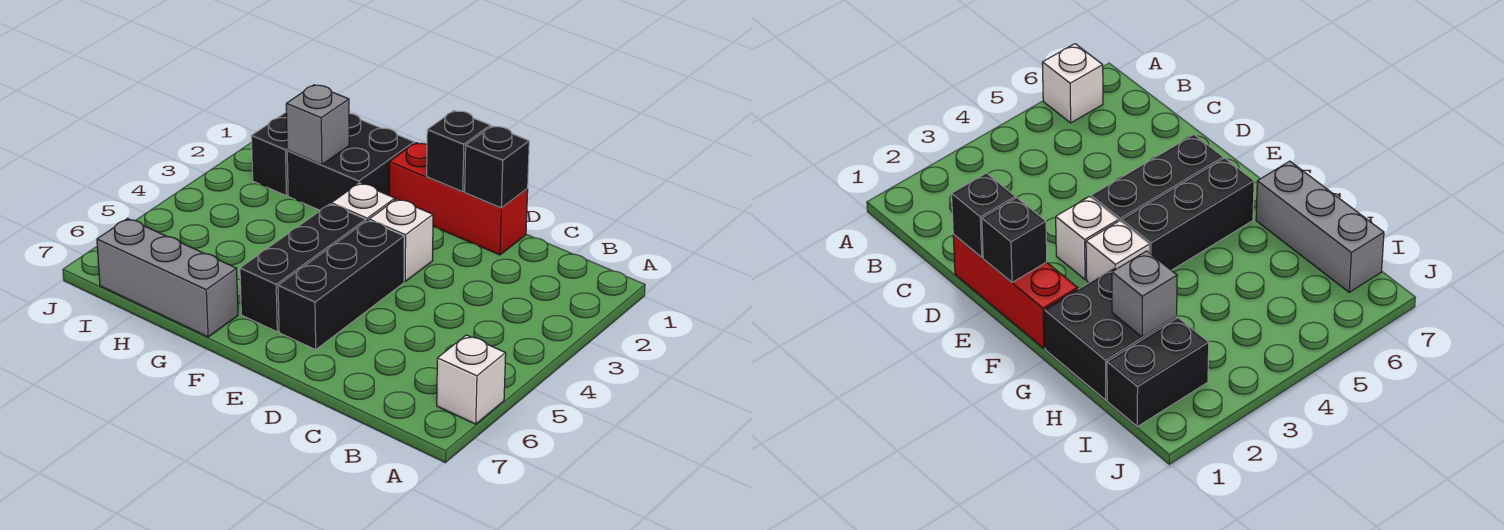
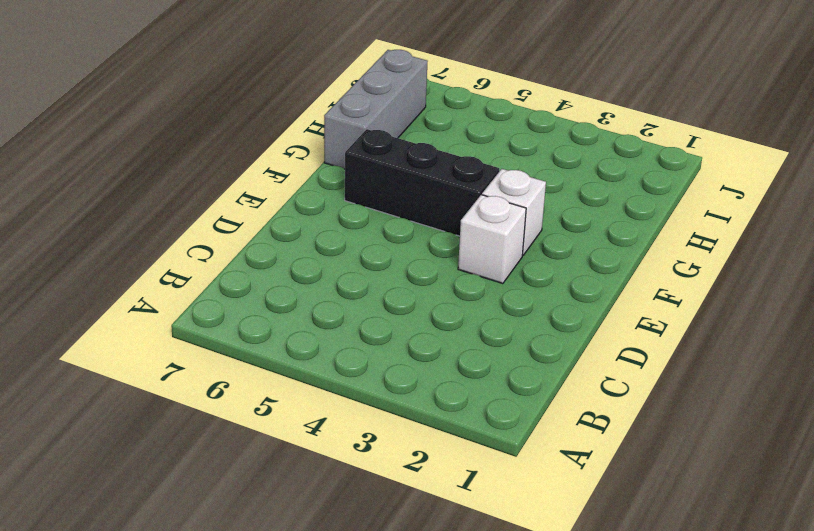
none -> white 1x1 brick [437,335,506,424]
none -> red 1x3 brick [389,143,528,255]
none -> black 1x3 brick [278,220,404,350]

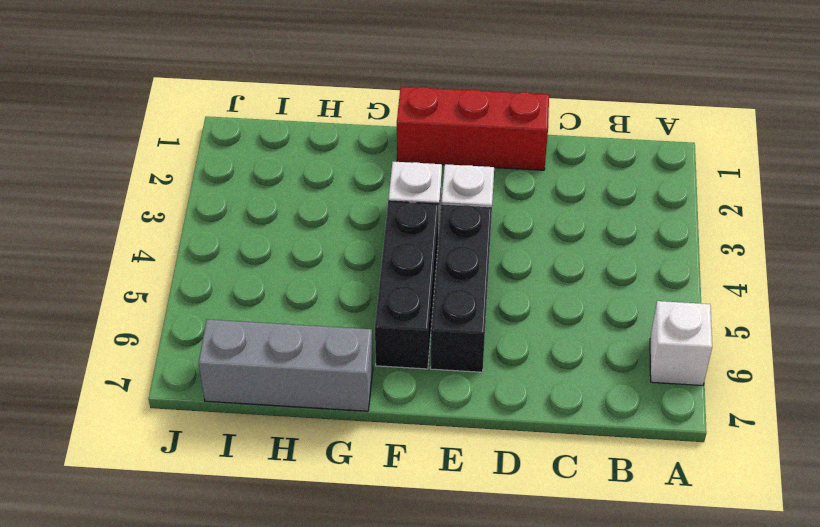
none -> black 2x2 brick [287,113,414,210]
none -> black 1x2 brick [251,113,288,196]
none -> black 1x1 brick [465,126,529,208]

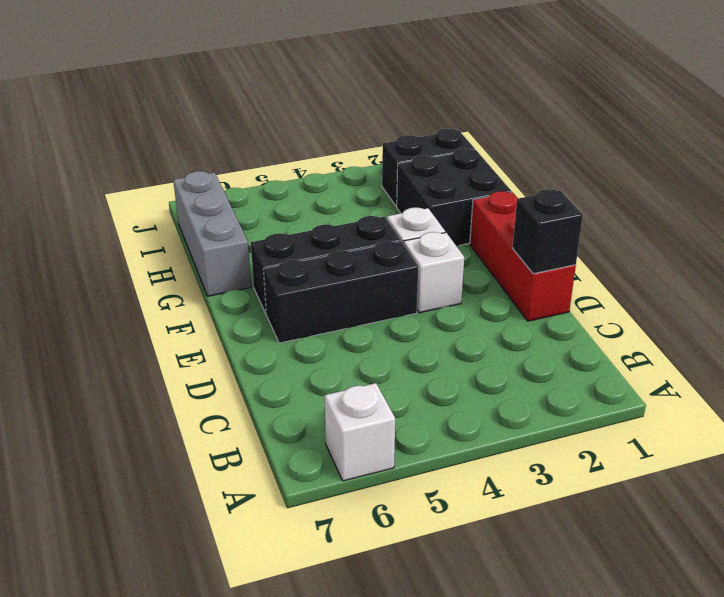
none -> black 1x1 brick [427,111,490,192]
none -> grey 1x1 brick [286,85,349,165]

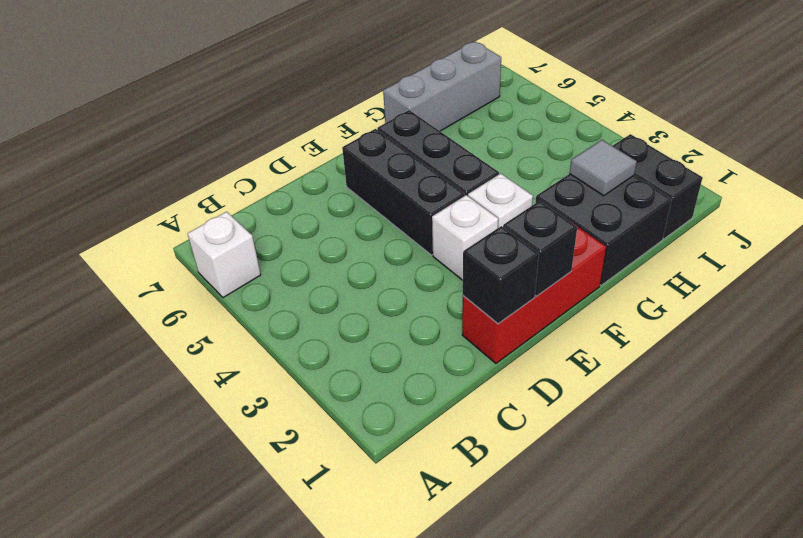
grey 1x1 tile [570,140,637,196] -> grey 1x1 brick [286,85,349,165]

